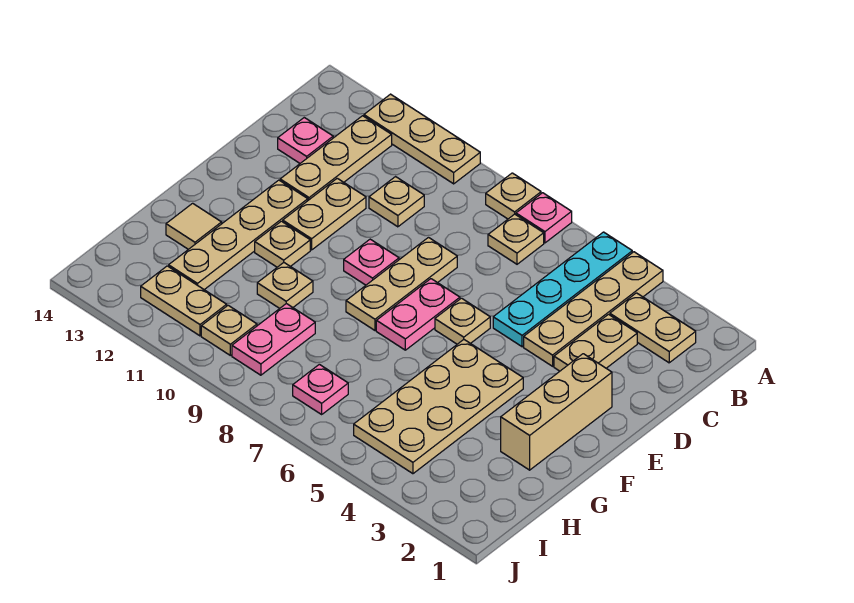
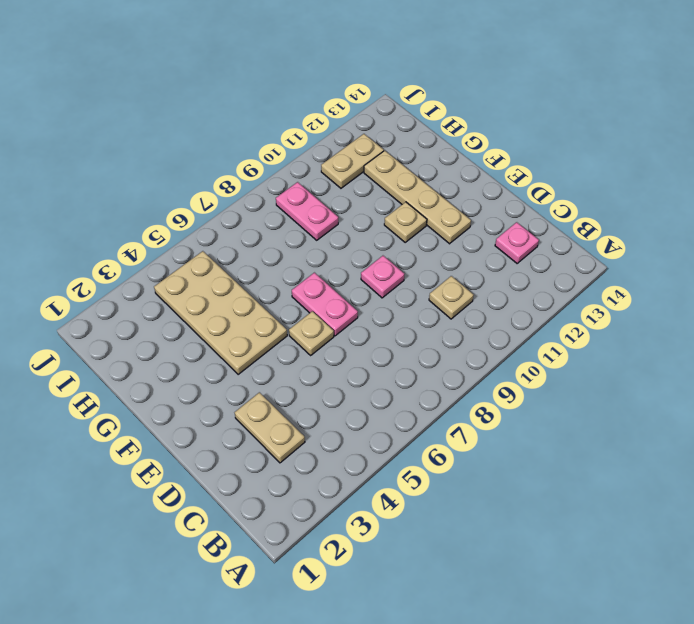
none -> tan 1x4 plate [524,252,663,366]
none -> cyan 1x4 plate [493,232,632,347]
none -> pink 1x1 plate [516,193,572,243]

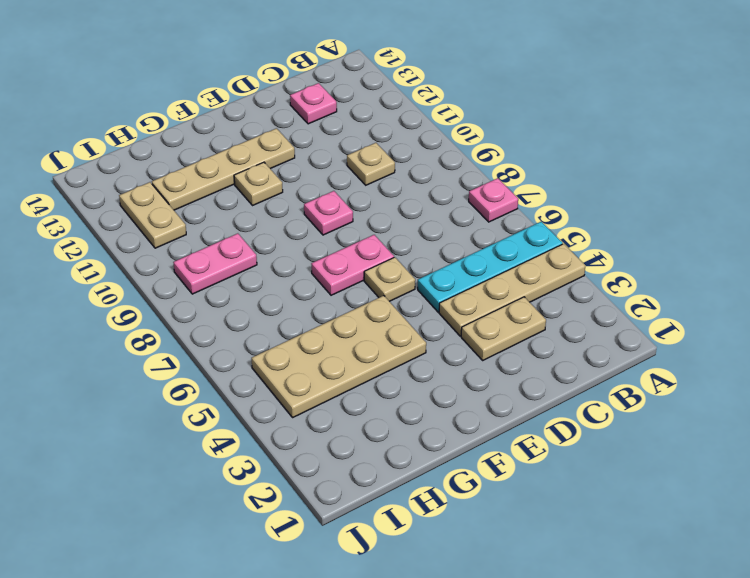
none -> tan 1x1 plate [486,173,541,219]
none -> tan 1x3 plate [364,94,480,184]
none -> tan 1x2 plate [610,293,696,363]

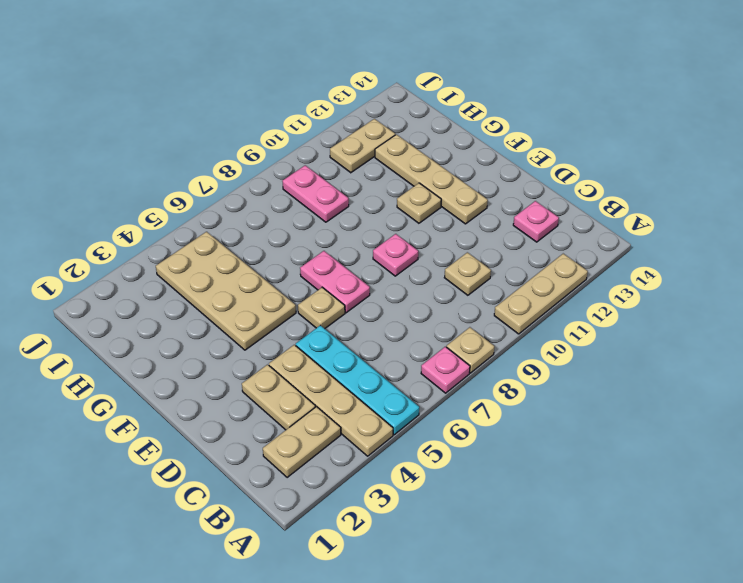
none -> tan 1x1 plate [488,214,544,264]
none -> tan 1x3 plate [280,116,392,200]
none -> tan 1x3 plate [346,238,457,330]

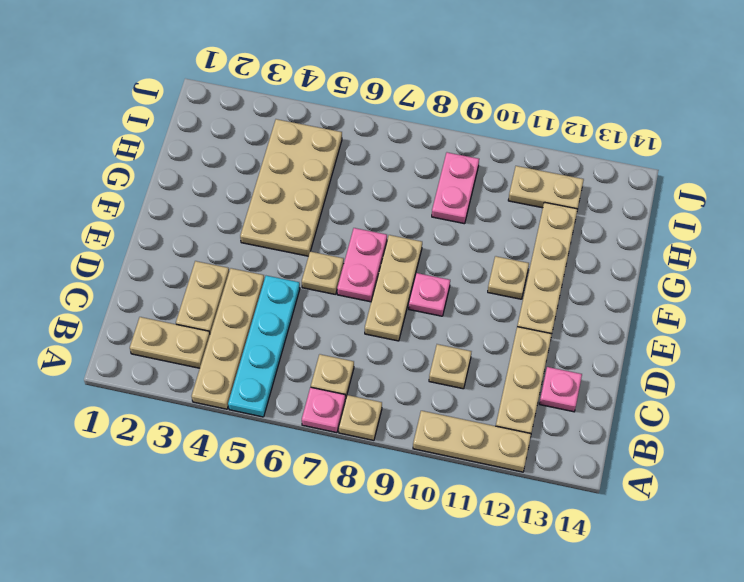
none -> tan 1x2 plate [283,178,366,250]
none -> tan 1x3 brick [501,354,612,470]
none -> tan 1x1 plate [257,263,313,308]

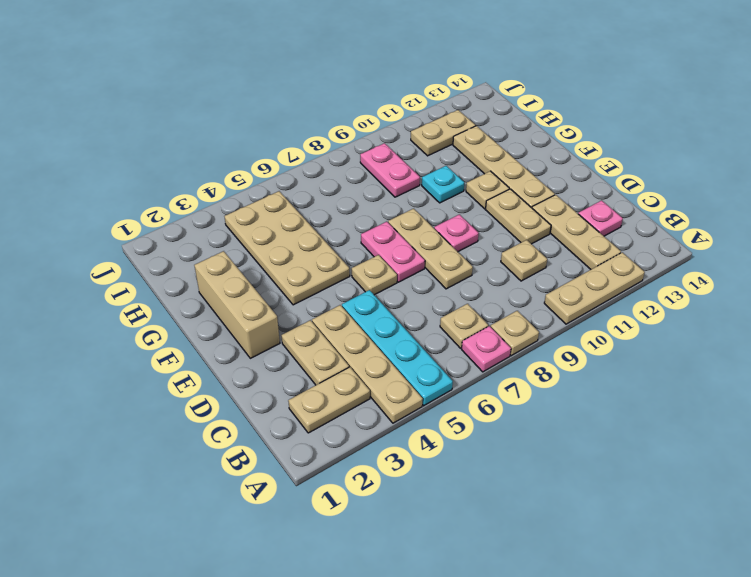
cyan 1x1 plate [422,166,464,203] -> tan 1x1 plate [257,263,313,308]
none -> tan 1x1 tile [166,203,222,249]
none -> pink 1x1 plate [293,364,348,414]
none -> tan 1x1 plate [201,305,257,355]

